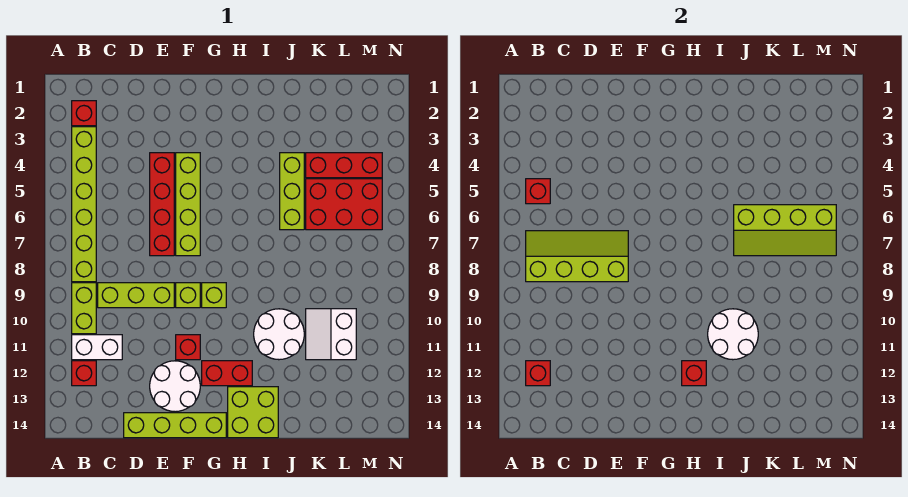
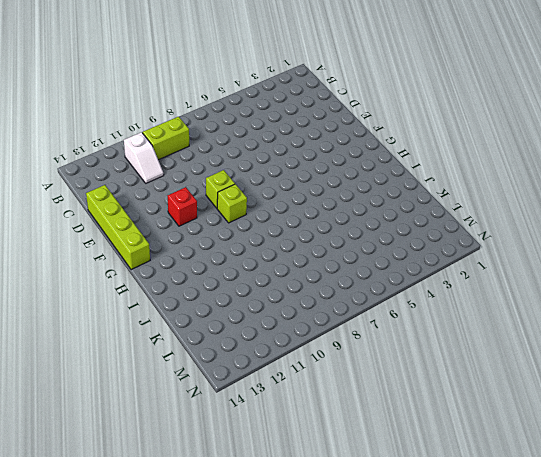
white 1x2 slope [124,132,164,183] -> white 1x2 brick [72,335,122,360]
none -> red 1x1 brick [72,101,96,126]
none -> lime 1x6 brick [72,127,96,282]
none -> red 1x1 brick [72,361,96,386]

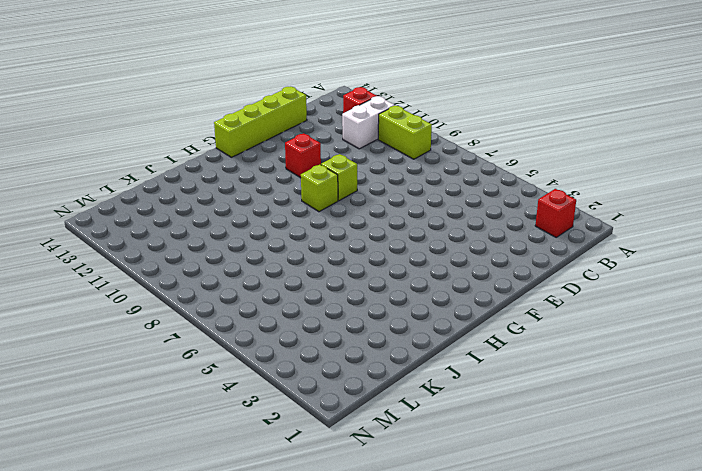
none -> lime 1x6 brick [72,127,96,282]
none -> lime 1x3 brick [98,283,174,308]
none -> red 1x4 brick [150,153,174,256]

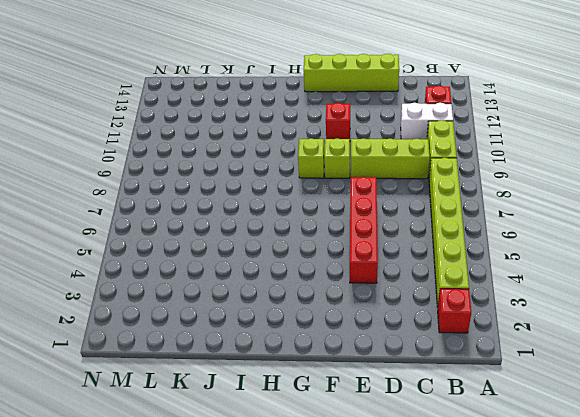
none -> white 2x2 round brick [150,361,200,412]
none -> lime 1x4 brick [176,153,200,256]
none -> red 1x2 brick [202,361,252,386]

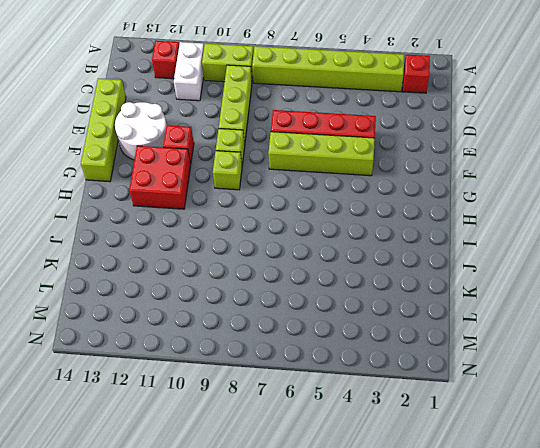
red 2x2 brick [129,146,191,209] -> red 1x2 brick [202,361,252,386]
none -> lime 2x2 brick [228,387,278,438]
none -> white 2x2 round brick [254,309,304,360]
none -> lime 1x3 brick [280,153,304,230]

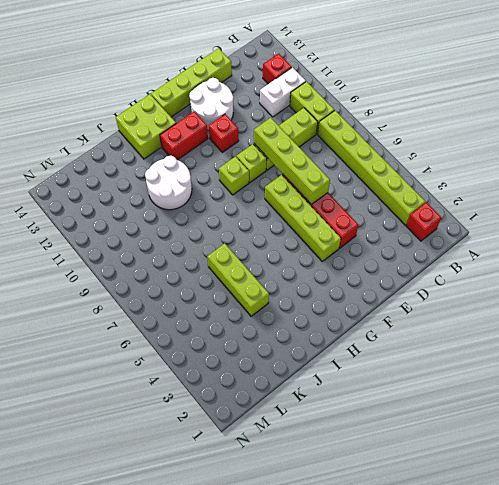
lime 1x4 brick [254,118,330,204] -> lime 2x4 slope [526,231,628,282]
none -> red 1x3 brick [306,153,382,178]
none -> red 2x3 brick [306,179,382,230]
none -> white 2x2 slope [306,309,356,360]

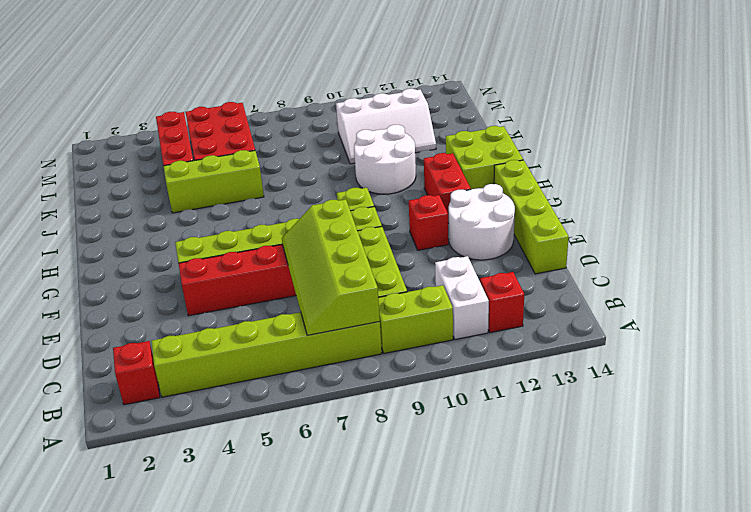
white 2x3 slope [336,89,436,164] -> white 2x2 slope [306,309,356,360]
none -> red 1x1 brick [526,179,550,204]
none -> red 1x1 brick [526,361,550,386]
none -> red 1x1 brick [682,361,706,386]

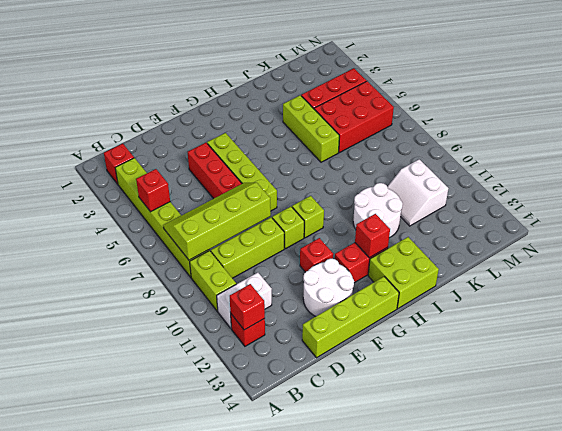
none -> white 2x2 round brick [708,309,758,360]
none -> lime 2x4 slope [734,205,836,256]

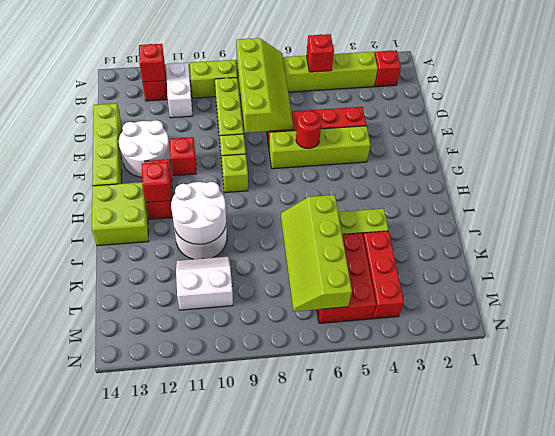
red 1x1 round brick [296,111,322,149] -> none

